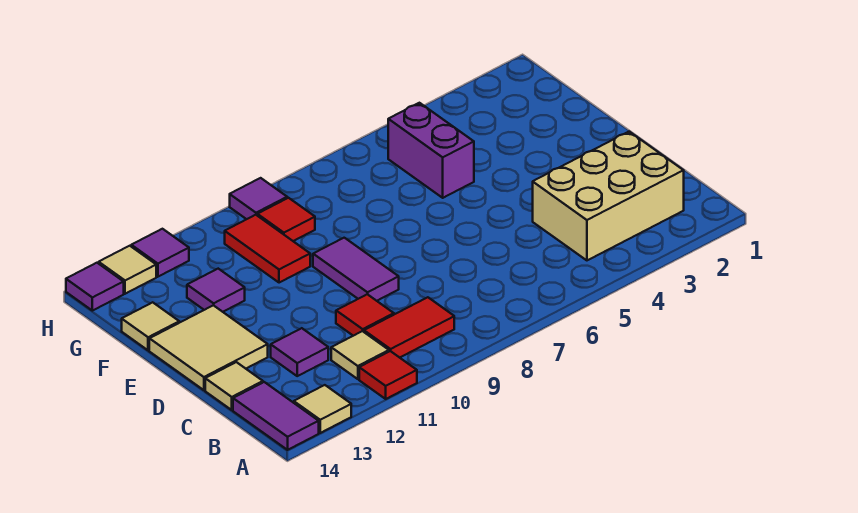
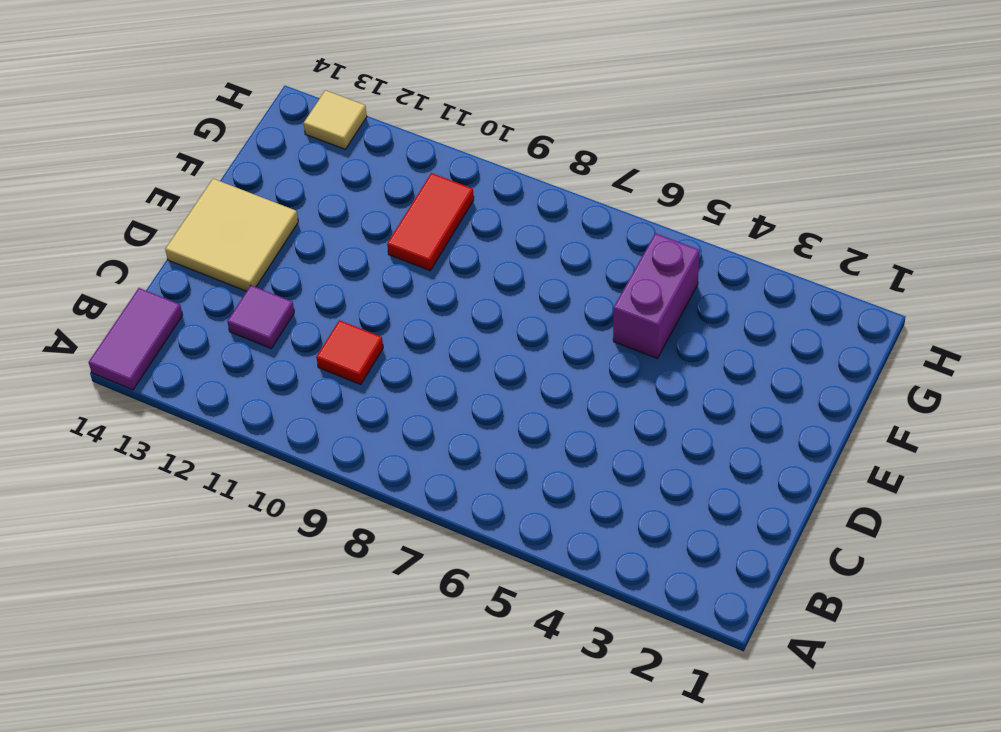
none -> red 1x1 tile [359,351,417,399]
none -> tan 1x1 tile [294,385,351,433]
none -> tan 2x3 brick [533,132,684,260]

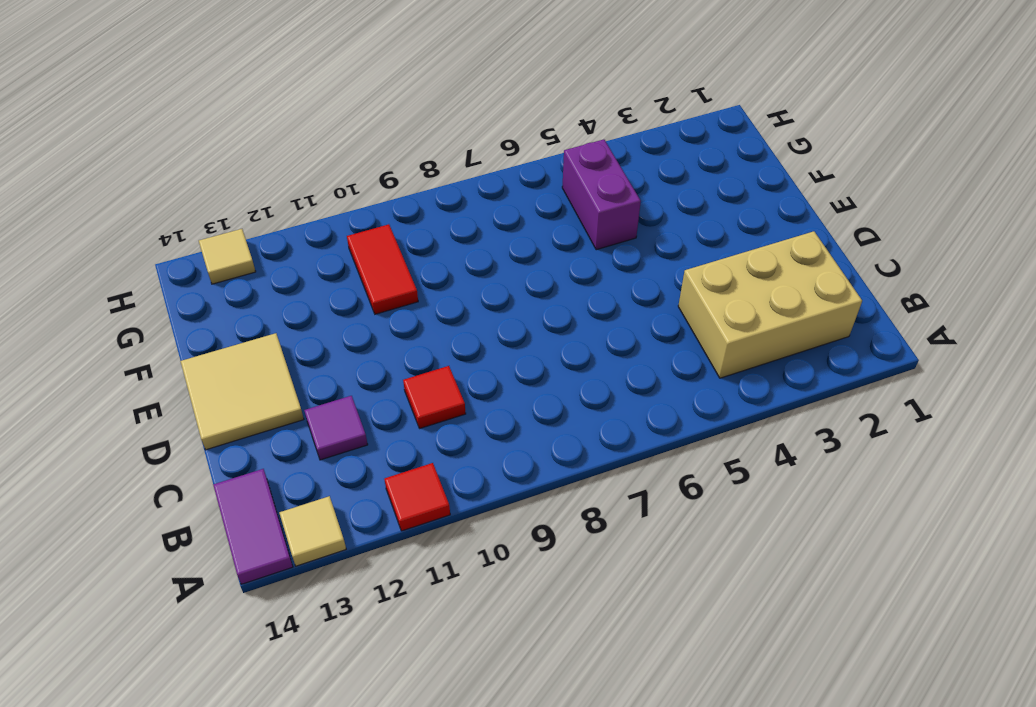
none -> red 1x2 tile [364,297,454,358]
none -> tan 1x1 tile [331,331,389,379]
none -> tan 1x1 tile [205,362,263,410]

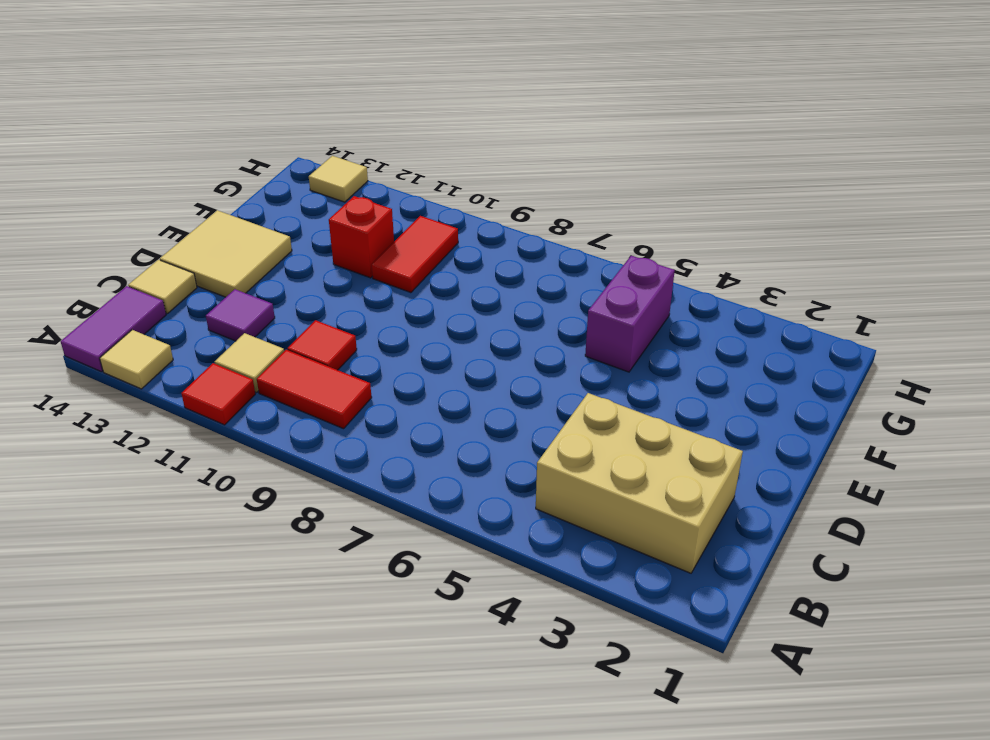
red 1x1 brick [329,196,394,278] -> none
none -> purple 1x2 tile [313,238,399,301]
none -> purple 1x1 tile [187,269,245,312]
none -> tan 1x1 tile [122,302,179,350]

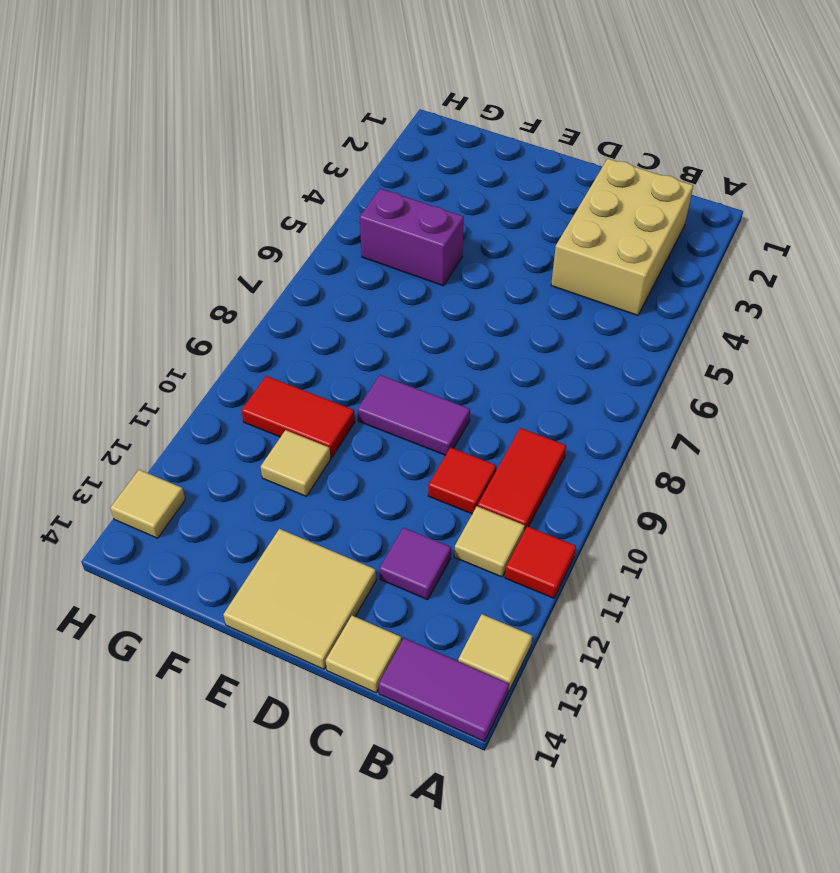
tan 1x1 tile [261,430,331,496] -> tan 1x1 tile moved to [122,302,179,350]
none -> purple 1x1 tile [187,269,245,312]
none -> red 1x1 tile [257,198,315,241]
none -> purple 1x1 tile [230,178,287,219]

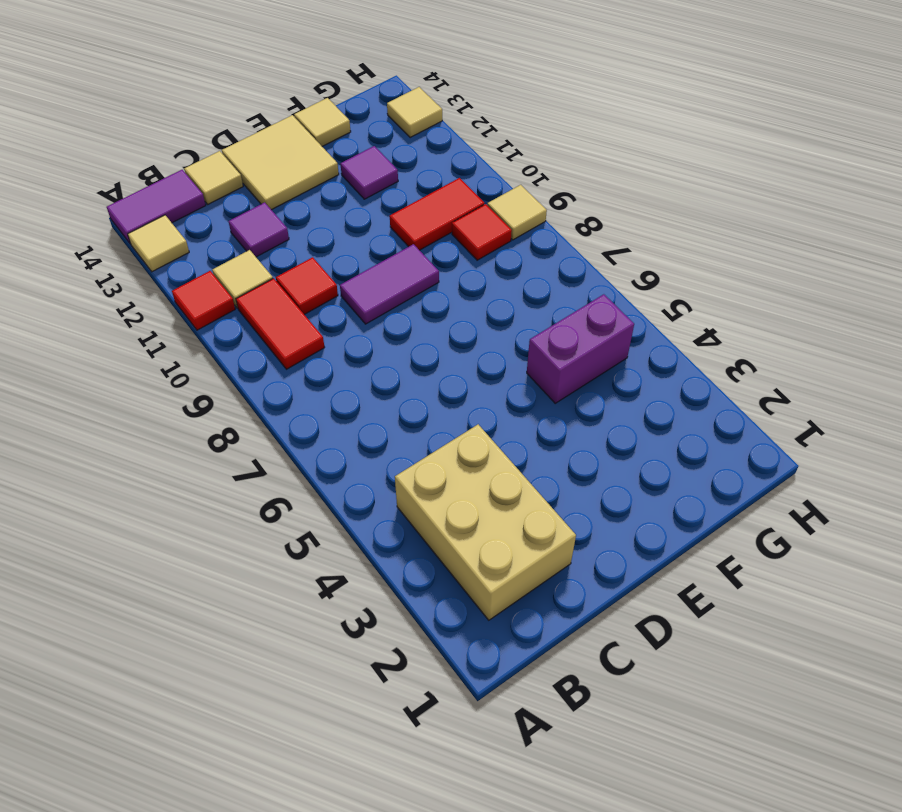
tan 1x1 tile [487,185,547,240] -> purple 1x1 tile [230,178,287,219]
none -> purple 1x1 tile [131,229,189,277]
none -> purple 1x1 tile [66,263,124,311]

